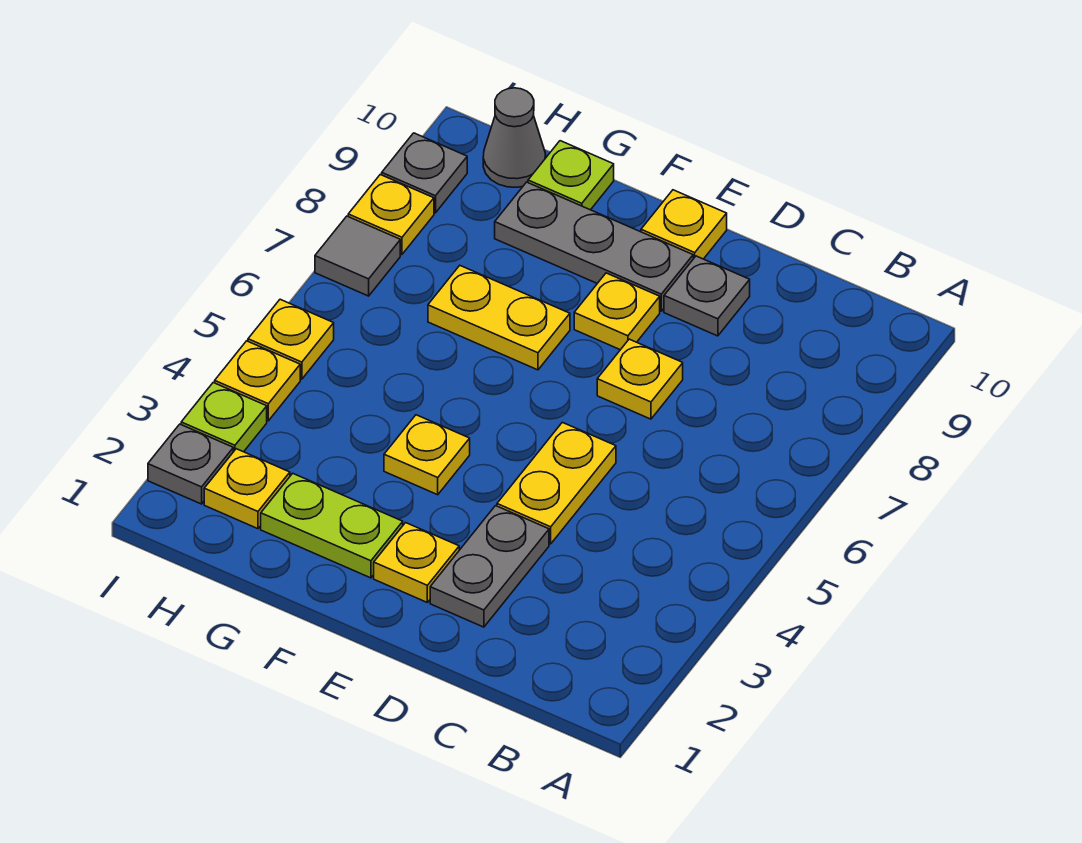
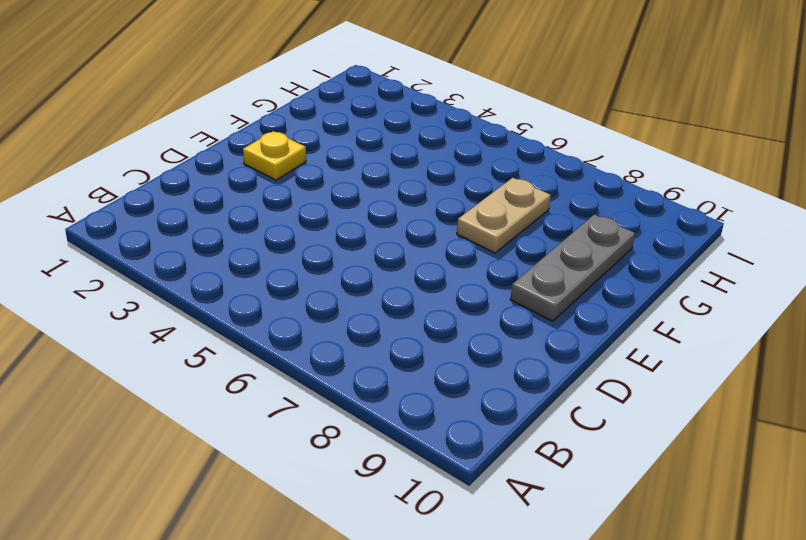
tan 1x2 plate [457,178,551,253] -> yellow 1x2 plate [428,266,570,370]
none -> grey 1x2 plate [430,506,549,627]
none -> yellow 1x2 plate [497,422,616,544]
none -> yellow 1x1 plate [597,339,683,419]

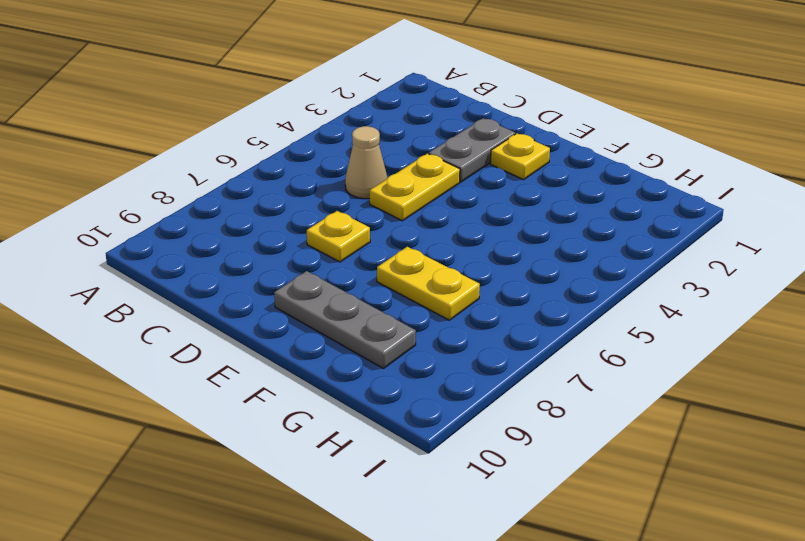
tan 1x1 cone [345,126,387,199] -> none
none -> grey 1x1 plate [664,256,750,336]
none -> yellow 1x1 plate [574,273,660,350]
none -> yellow 1x1 plate [641,190,727,259]

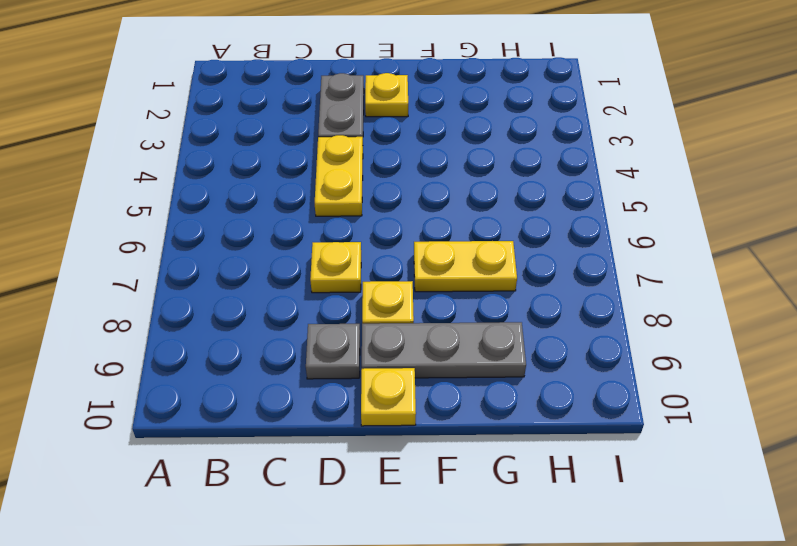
none -> lime 1x2 plate [261,473,403,578]
none -> yellow 1x1 plate [384,415,470,495]
none -> lime 1x1 plate [528,141,614,210]

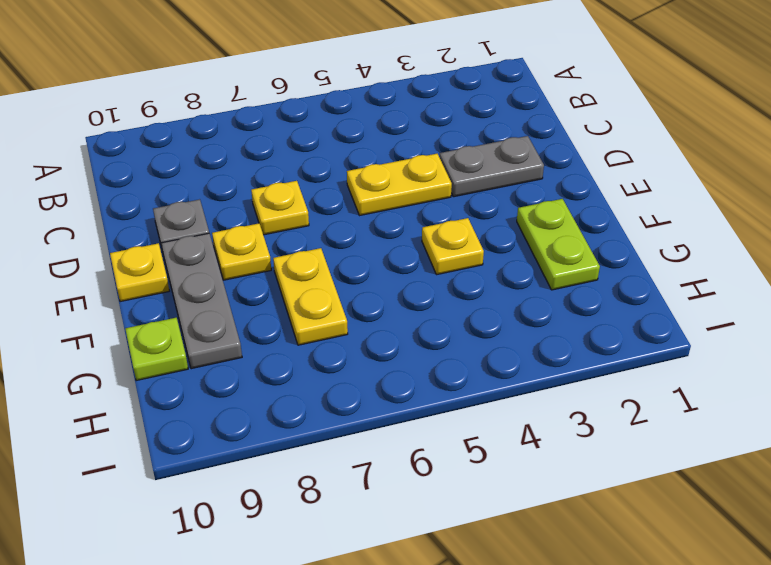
none -> yellow 1x1 plate [374,523,459,602]
none -> yellow 1x1 plate [204,449,290,529]
none -> grey 1x1 cone [483,88,546,187]

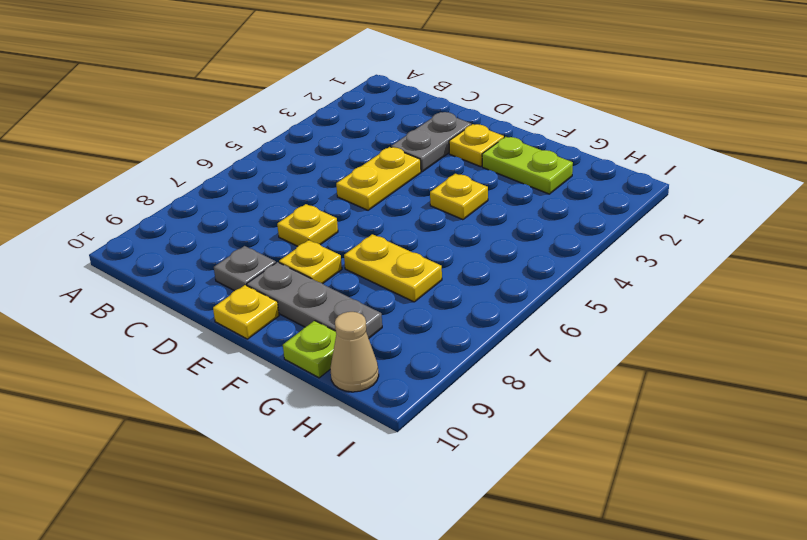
tan 1x1 cone [330,312,379,392] -> grey 1x1 cone [483,88,546,187]
none -> yellow 1x1 plate [204,449,290,529]
none -> grey 1x1 plate [148,424,233,504]
none -> lime 1x1 plate [181,383,267,452]

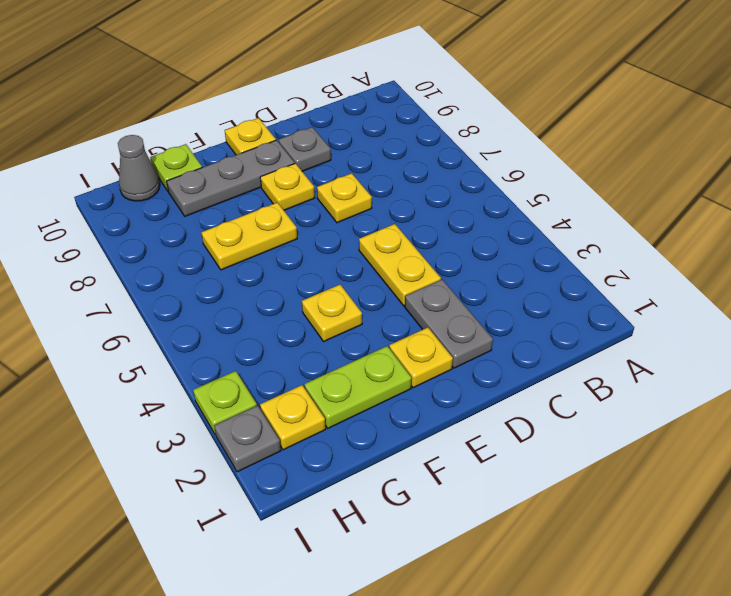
none -> yellow 1x1 plate [215,341,300,421]
none -> yellow 1x1 plate [248,299,334,379]
none -> grey 1x1 tile [315,216,400,296]

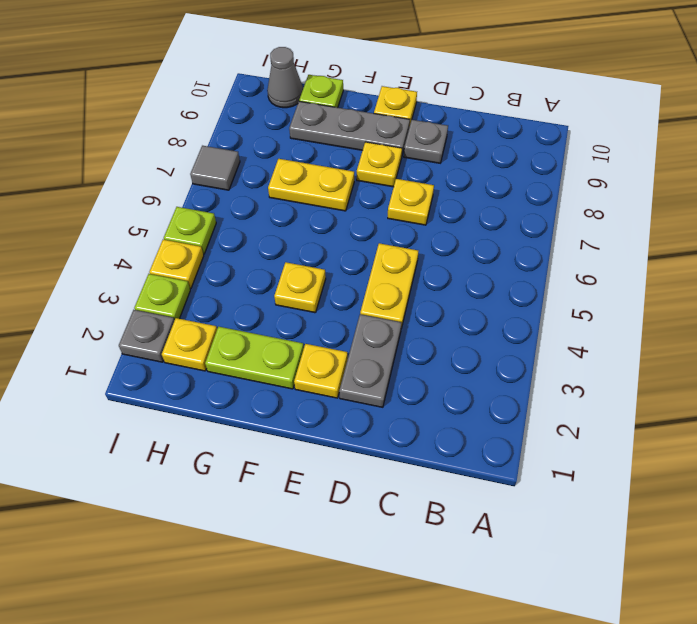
lime 1x1 plate [164,207,216,254] -> yellow 1x1 plate [248,299,334,379]
none -> yellow 1x1 plate [348,175,434,254]
none -> grey 1x1 plate [382,133,467,213]

